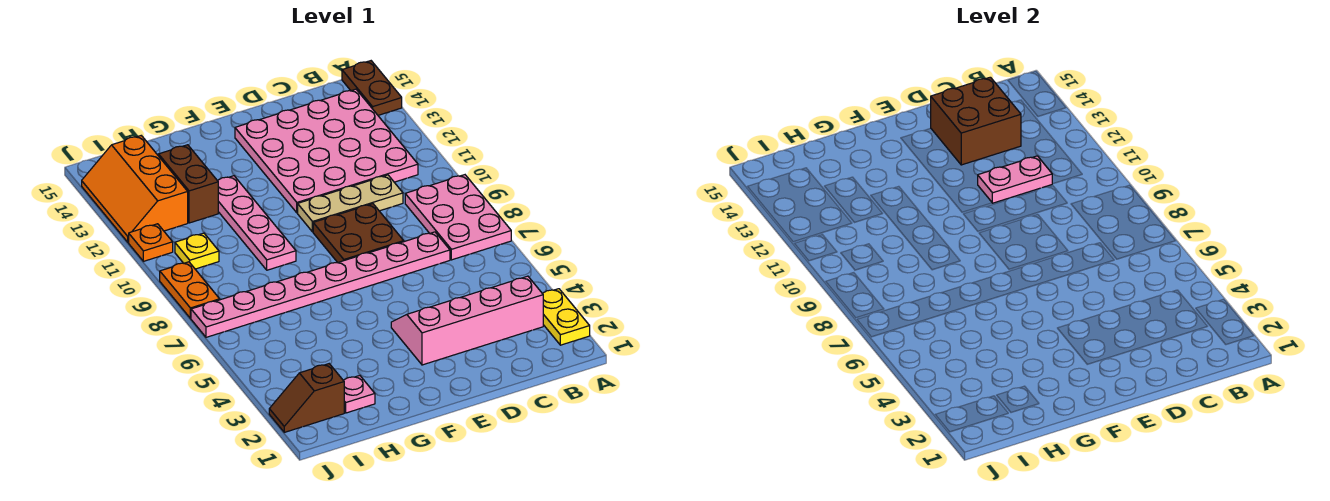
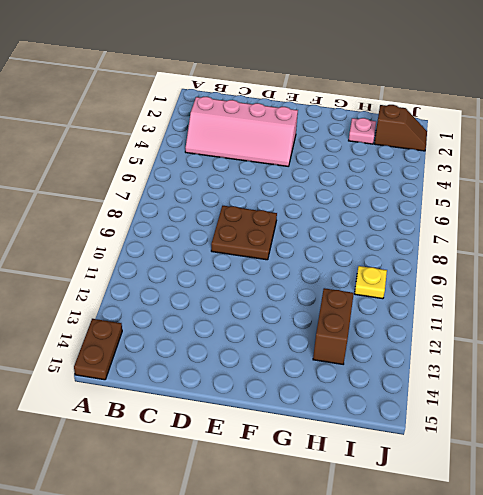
none -> yellow 1x2 plate [543,289,590,345]
none -> pink 2x3 plate [405,175,511,260]
none -> pink 4x4 plate [235,89,418,213]

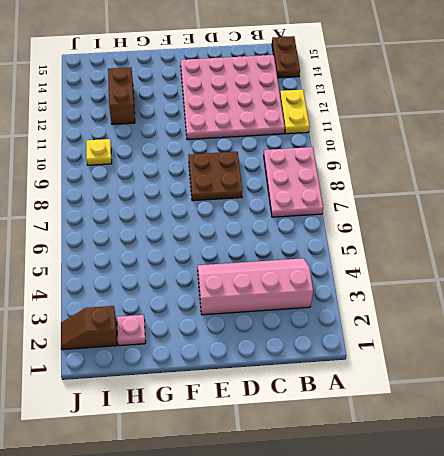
yellow 1x2 plate [280,90,310,134] -> yellow 1x2 plate moved to [543,289,590,345]
none -> pink 1x8 plate [191,232,450,337]
none -> tan 1x3 plate [298,175,403,232]
none -> pink 1x4 plate [218,176,296,270]

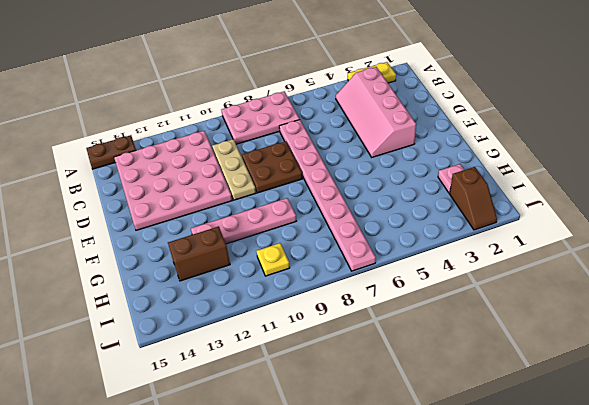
none -> orange 2x3 slope [82,136,188,242]
none -> orange 1x2 plate [160,262,220,318]
none -> orange 1x1 plate [129,224,173,261]

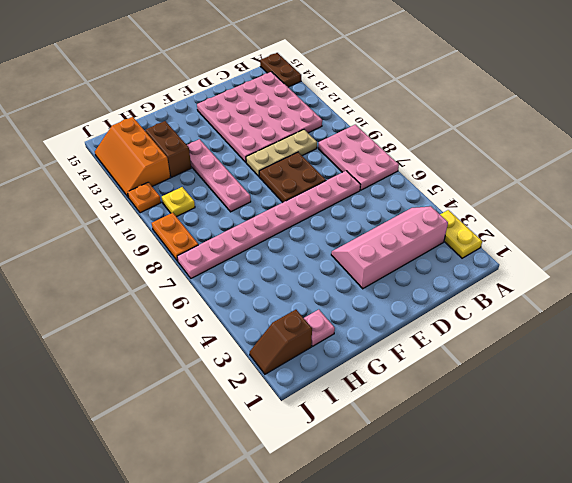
none -> pink 1x2 plate [978,156,1052,203]
none -> brown 2x2 brick [931,77,1021,165]

